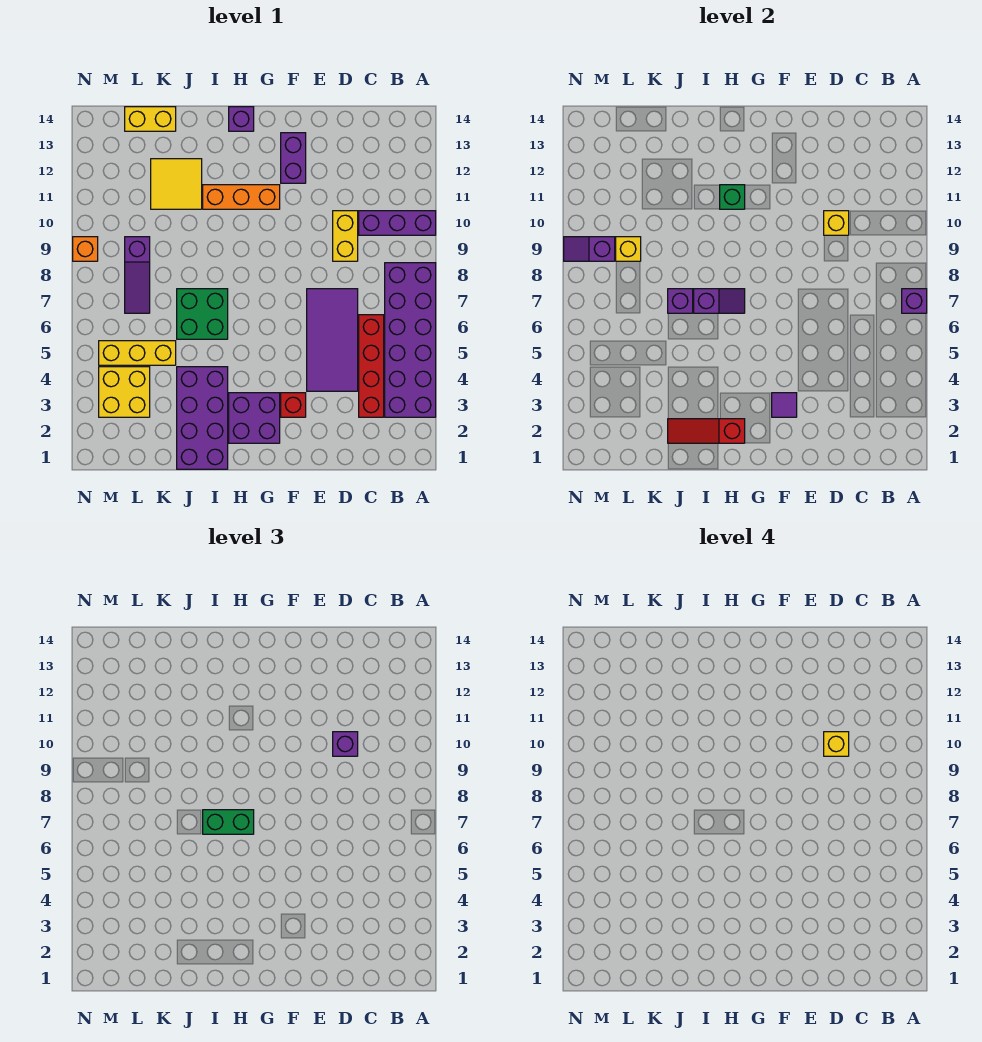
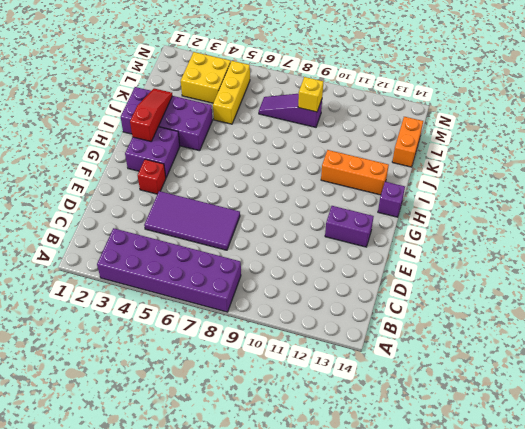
orange 1x3 brick [321,150,389,195] -> orange 1x3 brick turned to [203,185,280,209]
orange 1x2 brick [392,117,423,167] -> yellow 1x2 brick [125,107,176,131]
none -> purple 1x3 brick [359,211,436,235]
none -> red 1x4 brick [359,315,384,417]
none -> yellow 1x2 brick [333,211,358,261]
none -> green 2x2 brick [177,289,228,339]

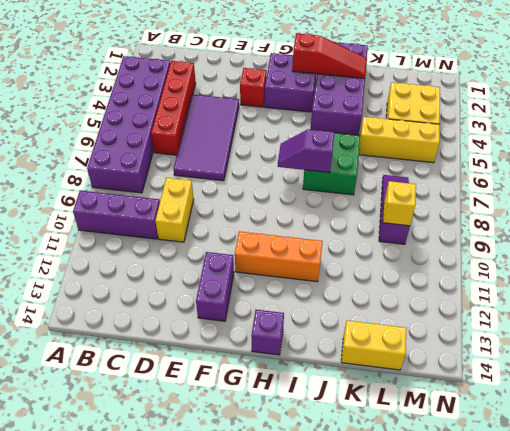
none -> yellow 2x2 tile [151,159,202,209]
none -> orange 1x1 brick [73,237,98,261]
none -> purple 1x1 brick [902,289,927,313]
none -> yellow 1x1 brick [824,211,849,235]

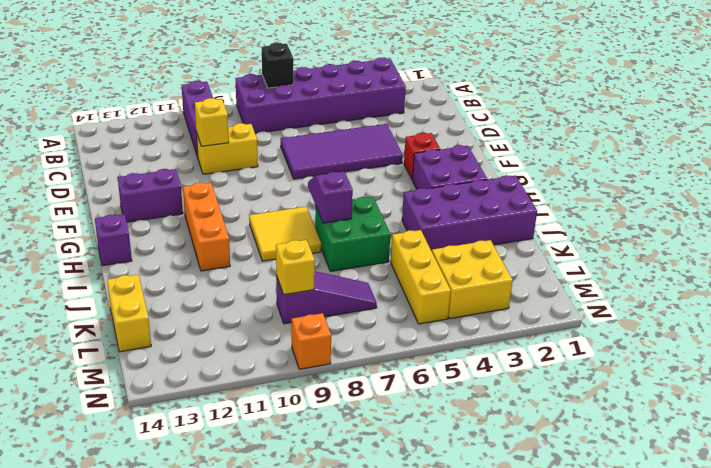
black 1x1 brick [262,43,293,88] -> purple 1x1 brick [902,289,927,313]
yellow 2x2 tile [249,207,321,261] -> yellow 2x2 tile moved to [151,159,202,209]
none -> red 1x4 brick [359,315,384,417]
none -> purple 1x1 tile [772,393,797,417]
none -> red 1x3 slope [668,419,745,443]
none -> green 1x1 brick [720,185,745,209]

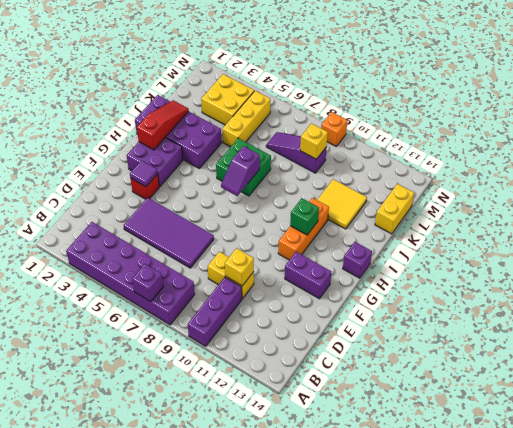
none -> red 1x4 brick [359,315,384,417]
none -> purple 1x1 brick [668,289,693,313]
none -> purple 1x2 slope [564,237,615,261]
none -> purple 1x1 brick [333,732,358,756]

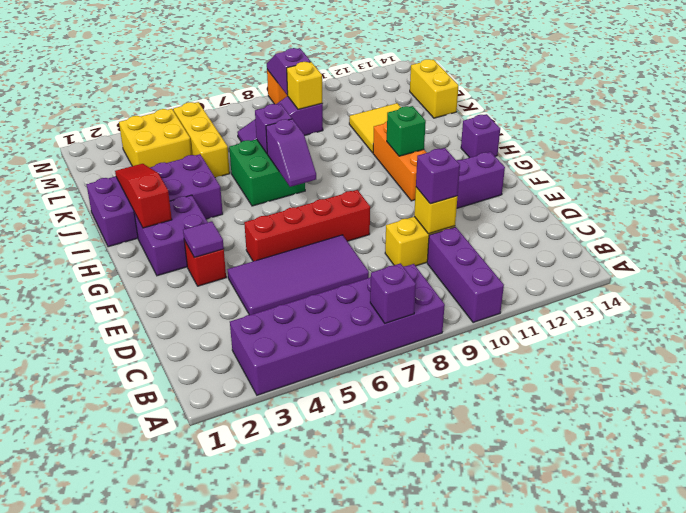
red 1x4 brick [244,190,370,261] -> red 1x4 brick moved to [359,315,384,417]
none -> green 1x2 brick [203,810,254,834]
none -> yellow 1x1 brick [824,732,849,756]

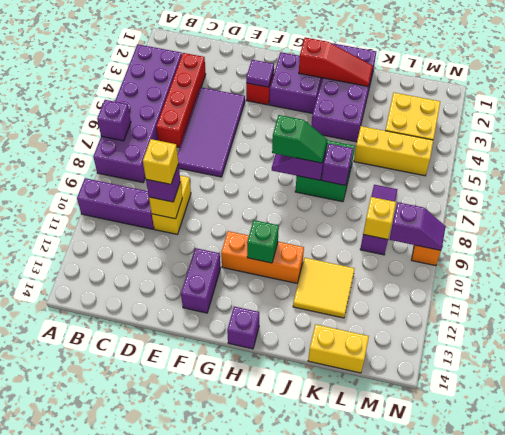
green 1x2 slope [272,115,328,163] -> green 1x2 brick [203,810,254,834]

